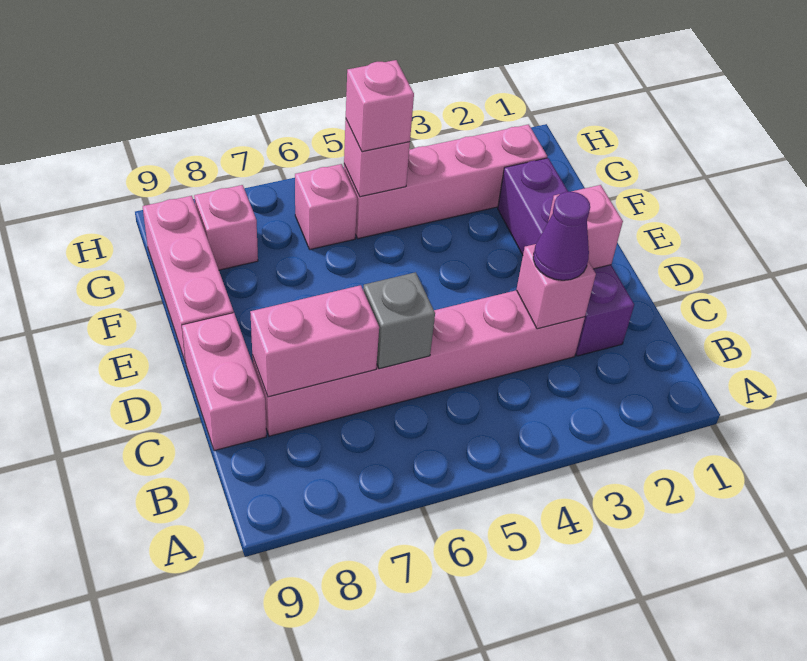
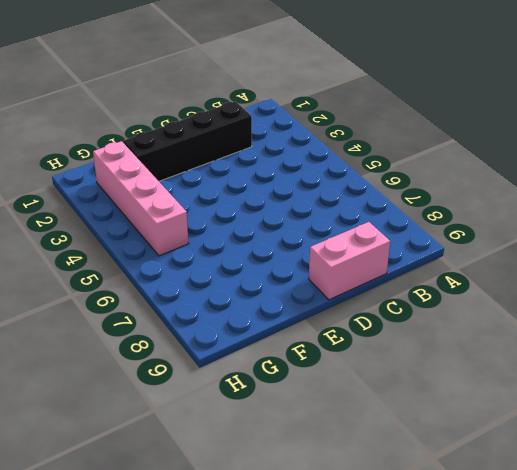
black 1x4 brick [123,101,252,181] -> purple 1x4 brick [498,158,634,356]
none -> pink 1x6 brick [252,290,585,436]
none -> pink 1x3 brick [143,196,234,363]
none -> pink 1x1 brick [295,164,357,249]

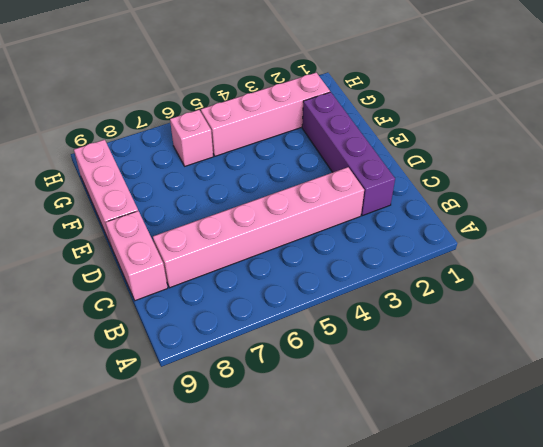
none -> pink 1x1 brick [194,185,258,270]
none -> pink 1x1 brick [516,244,596,329]
none -> grey 1x1 brick [363,272,435,369]

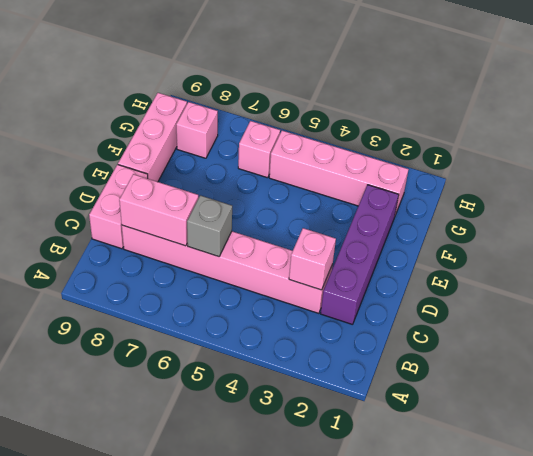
none -> pink 1x1 brick [549,185,623,269]
none -> pink 1x1 brick [344,120,410,197]
none -> purple 1x1 cone [533,192,590,280]

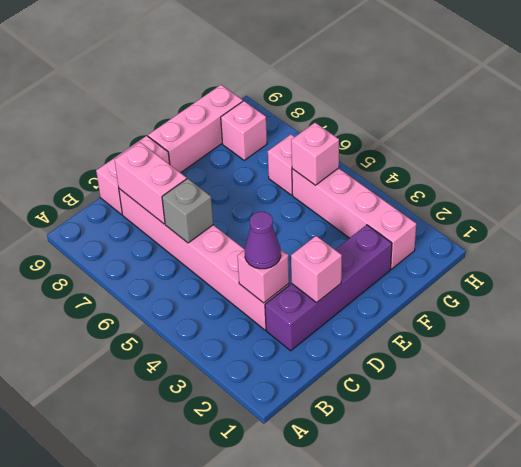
none -> pink 1x1 brick [346,60,414,152]

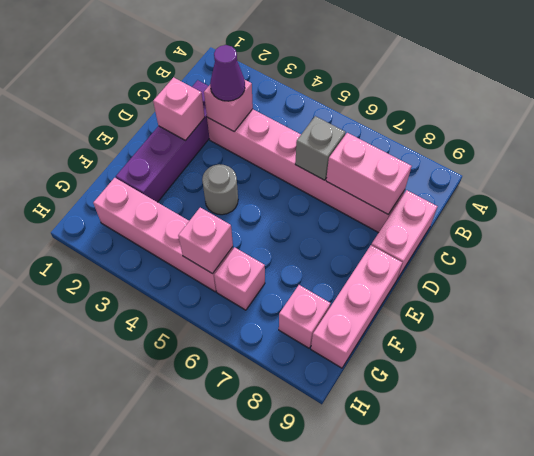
grey 1x1 round brick [202,164,238,215] -> none
none -> pink 1x1 brick [346,60,414,152]

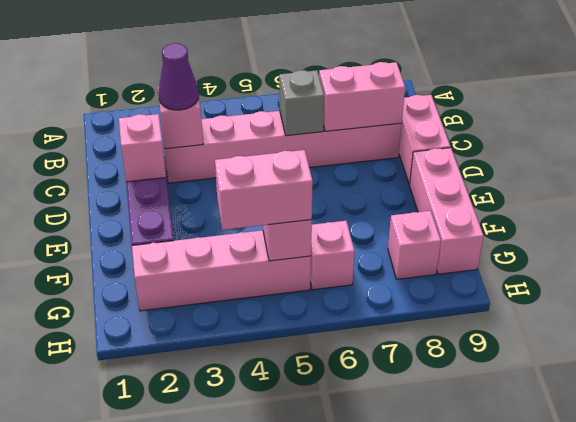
pink 1x2 brick [215,150,313,230] -> pink 1x1 brick [346,60,414,152]

